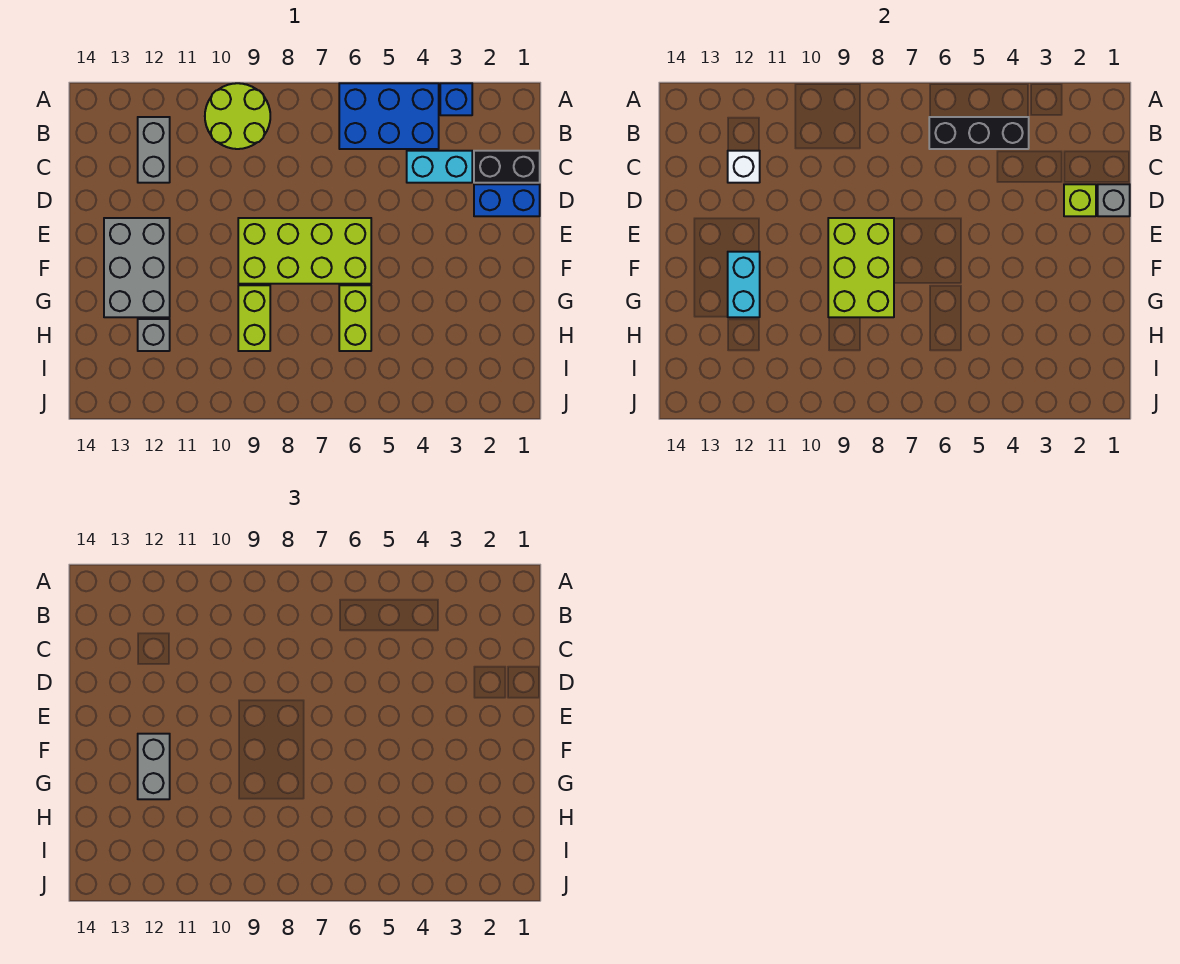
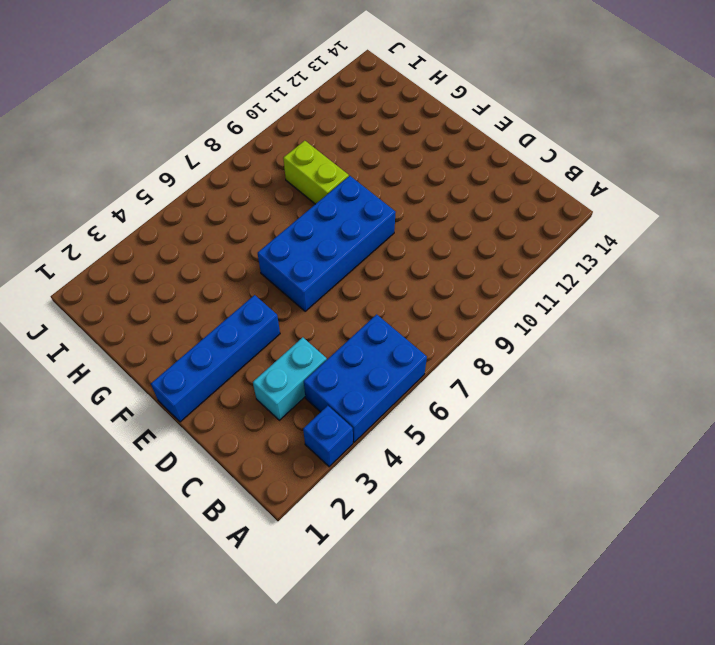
blue 1x4 brick [151,295,280,422] -> none
blue 2x4 brick [258,176,396,311] -> lime 2x4 brick [238,218,371,284]
none -> lime 2x2 round brick [205,83,270,149]
none -> grey 1x2 brick [138,117,170,183]
none -> black 1x2 brick [474,151,540,183]

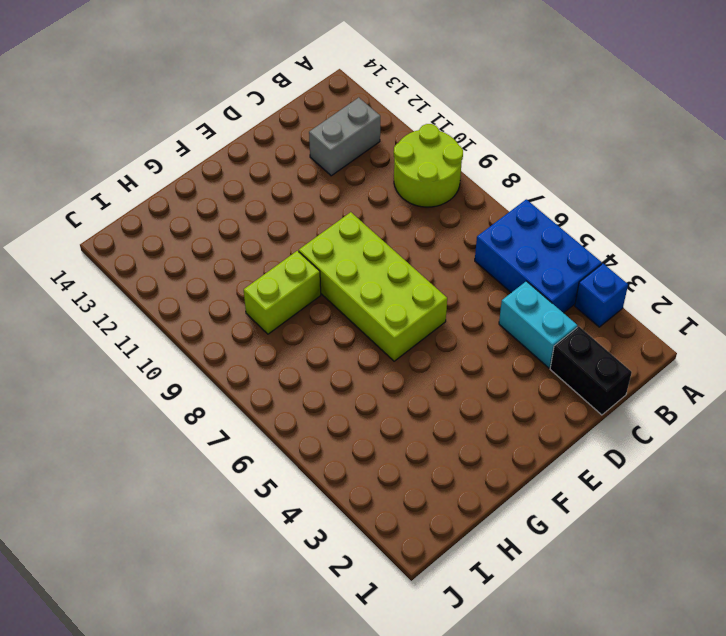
none -> blue 1x2 brick [474,184,540,216]
none -> grey 2x3 brick [104,218,170,317]
none -> lime 1x2 brick [339,285,371,351]

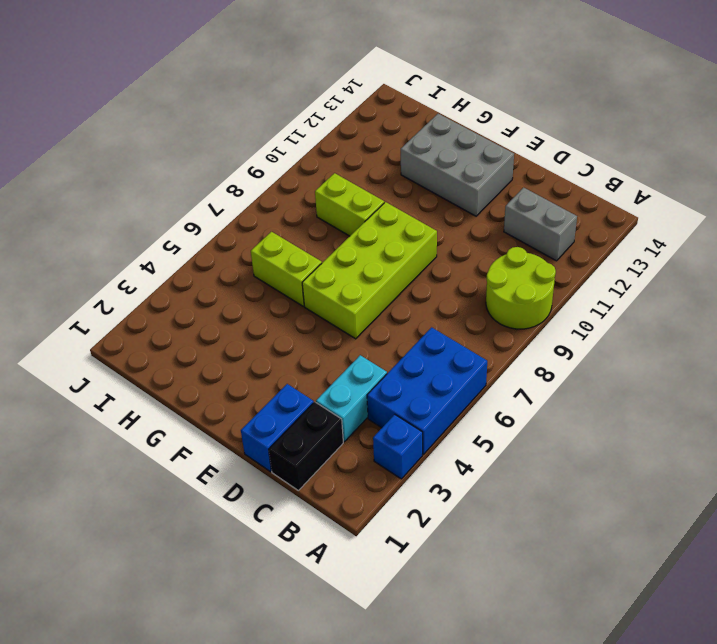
none -> grey 1x1 brick [138,319,170,351]
none -> black 1x3 brick [929,117,1029,149]
none -> white 1x1 brick [728,151,760,183]

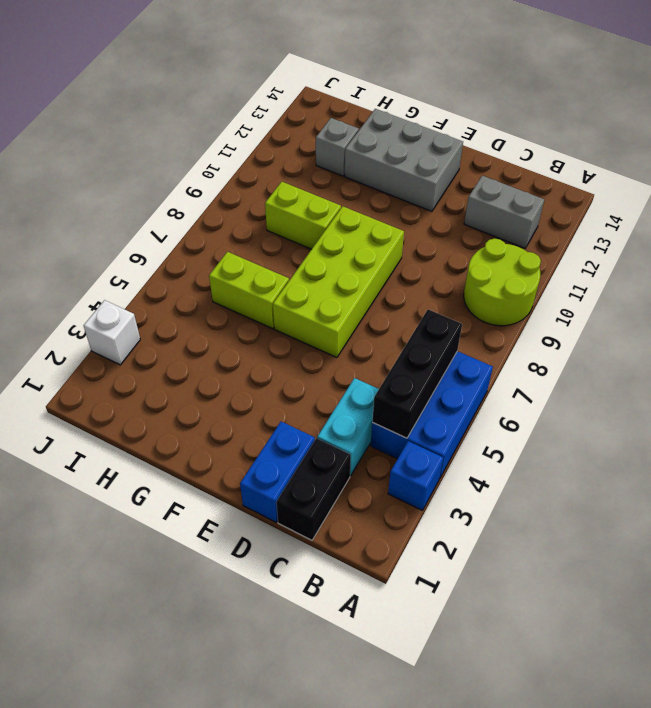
white 1x1 brick [84,300,140,365] -> white 1x1 brick moved to [728,151,760,183]
none -> grey 1x1 brick [1098,184,1130,216]
none -> lime 1x1 brick [1064,184,1096,216]
none -> lime 2x3 brick [828,218,894,317]

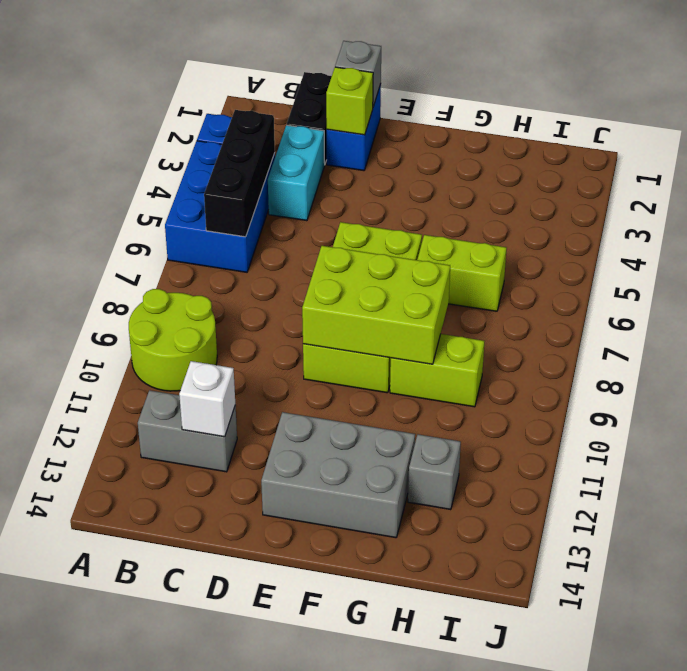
none -> cyan 1x2 brick [728,252,760,317]
none -> grey 1x2 brick [138,734,170,799]

